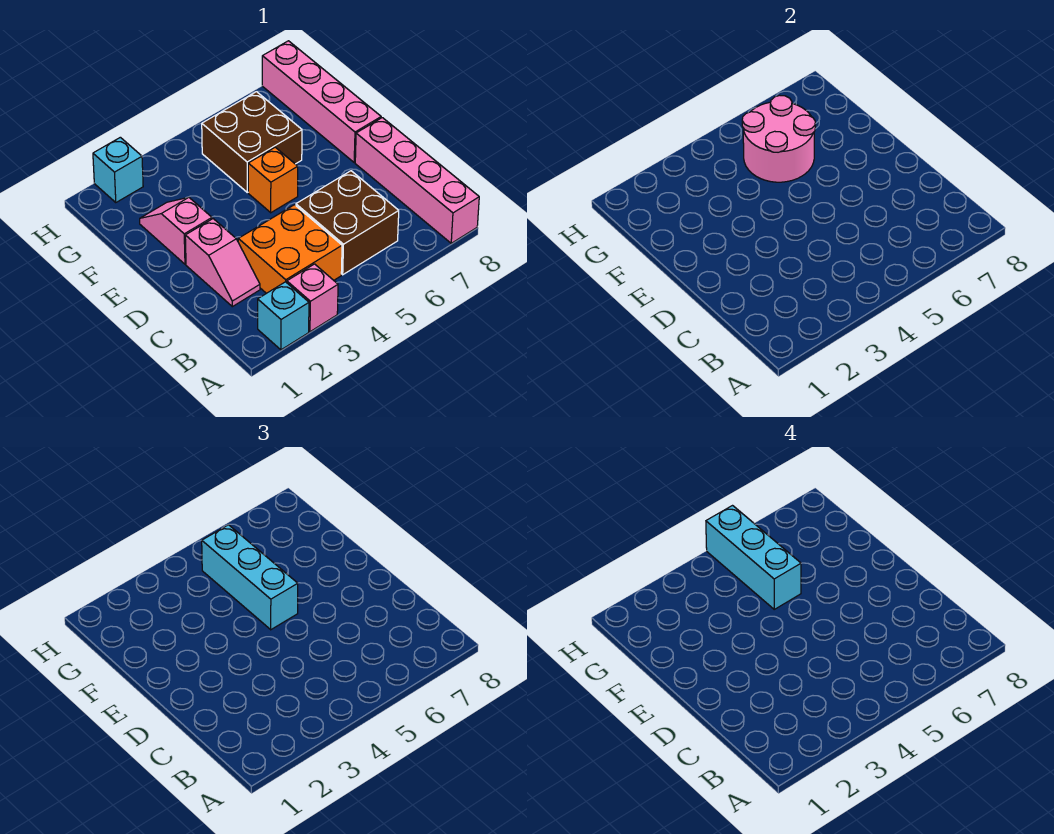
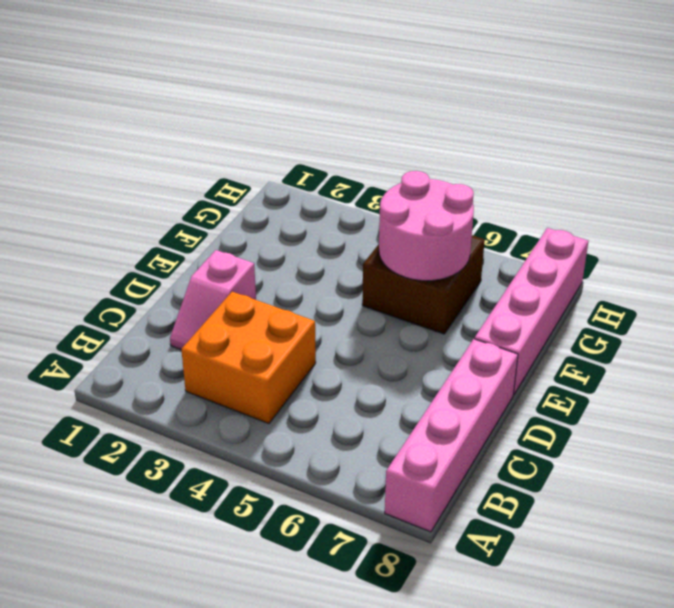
none -> cyan 1x1 brick [258,282,309,350]
none -> pink 1x1 brick [287,264,338,332]
none -> brown 2x2 brick [296,171,399,275]

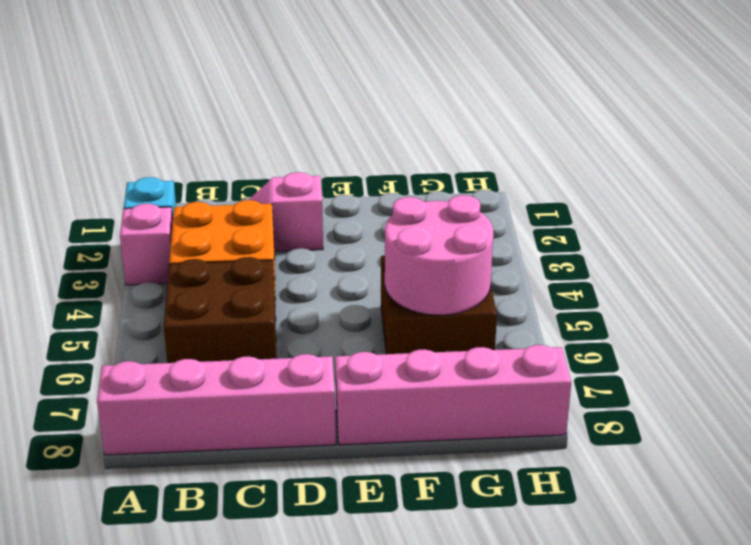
none -> pink 1x2 slope [140,197,212,264]
none -> orange 1x1 brick [248,147,298,213]
none -> cyan 1x1 brick [93,137,143,203]

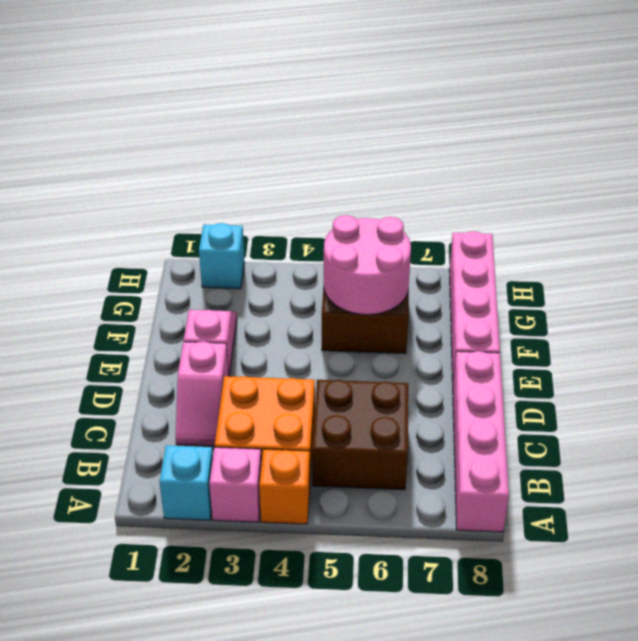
orange 1x1 brick [259,449,310,524] -> orange 1x1 brick moved to [248,147,298,213]
none -> cyan 1x3 brick [202,525,298,630]
none -> cyan 1x3 brick [706,506,801,609]

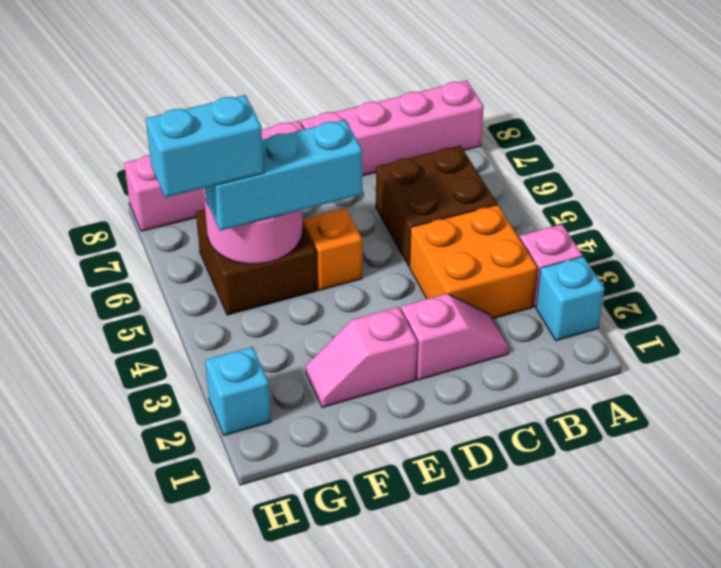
cyan 1x2 brick [146,95,264,198] -> cyan 1x3 brick [706,506,801,609]

